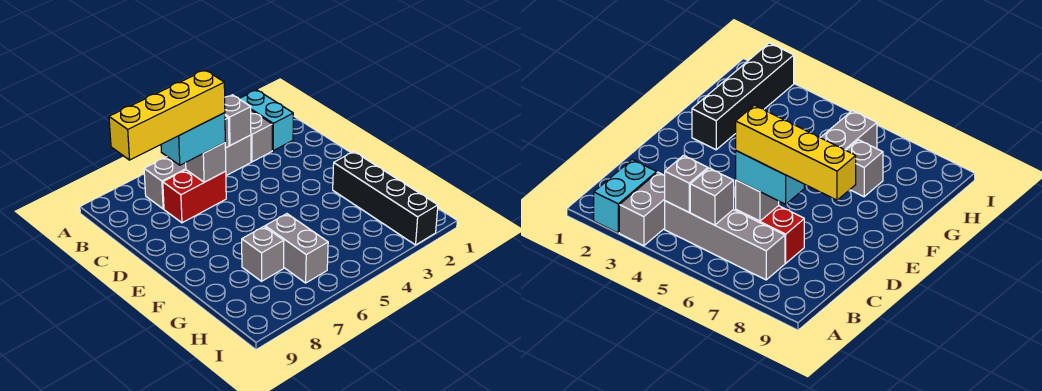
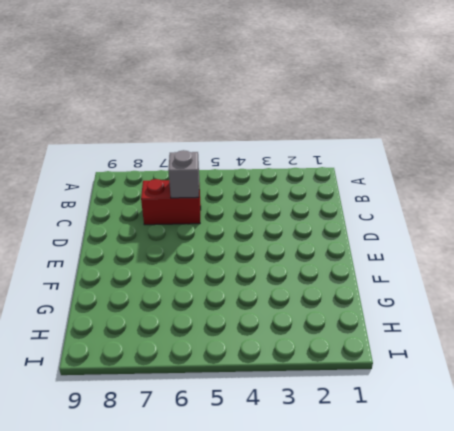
none -> cyan 1x2 brick [239,90,293,151]
none -> grey 1x2 brick [251,110,272,162]
none -> grey 1x4 brick [144,135,251,209]

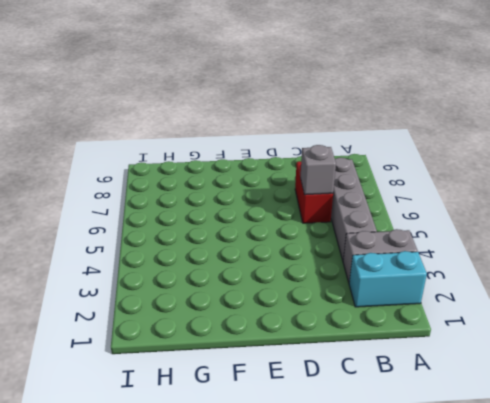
none -> black 1x4 brick [333,152,438,245]
none -> grey 1x2 brick [265,214,328,283]
none -> grey 1x1 brick [242,227,284,281]

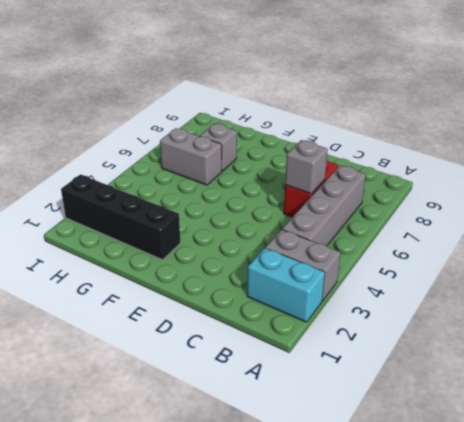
none -> grey 1x1 brick [225,95,251,145]
none -> grey 1x1 brick [690,168,734,225]
none -> cyan 1x2 brick [161,113,225,165]

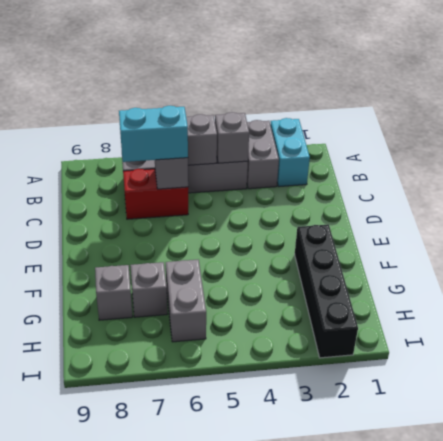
grey 1x1 brick [95,265,133,320] -> none
none -> yellow 1x4 brick [109,70,225,160]

